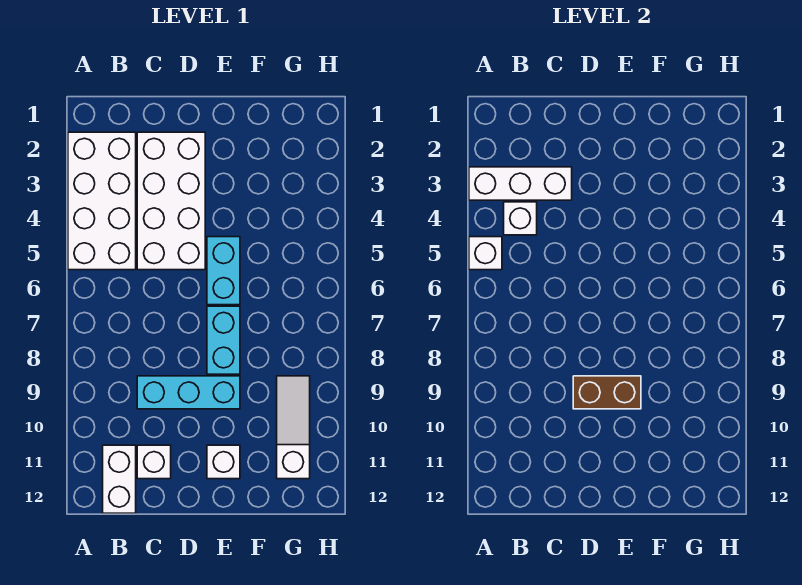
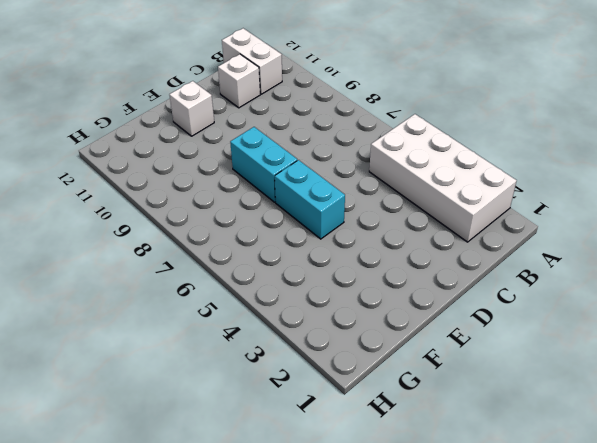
none -> white 2x4 brick [137,132,205,270]
none -> cyan 1x3 brick [137,376,240,409]
none -> white 1x3 slope [277,376,310,479]

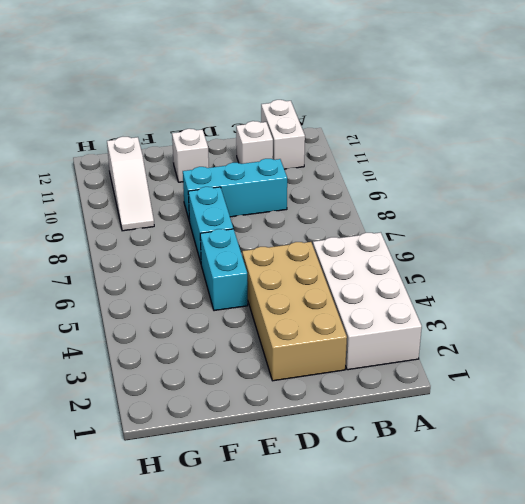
tan 2x4 brick [242,242,347,381] -> white 2x4 brick [137,132,205,270]
none -> white 1x3 brick [469,167,572,200]
none -> white 1x1 brick [469,237,502,270]
none -> white 1x1 brick [504,202,537,235]

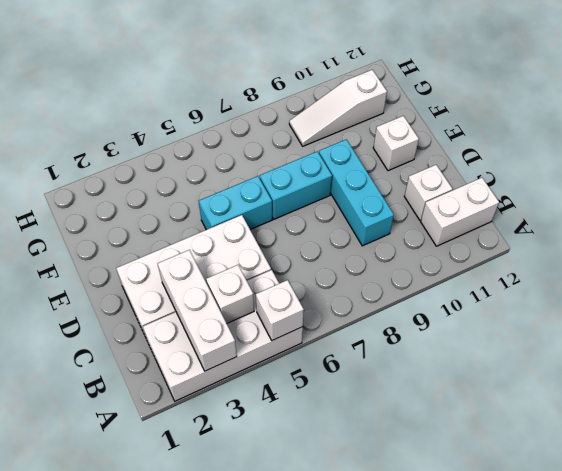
none -> brown 1x2 brick [573,376,641,409]

